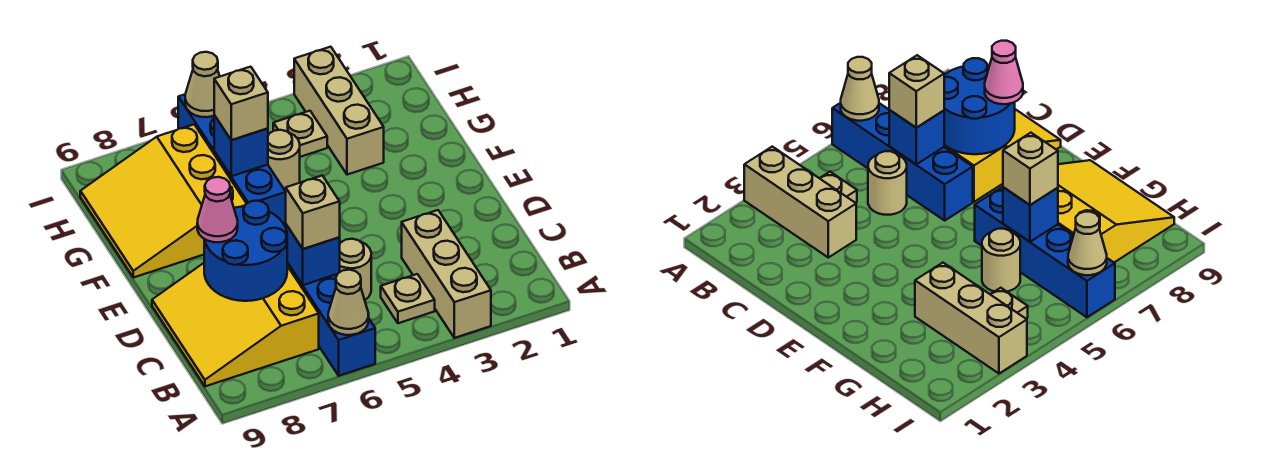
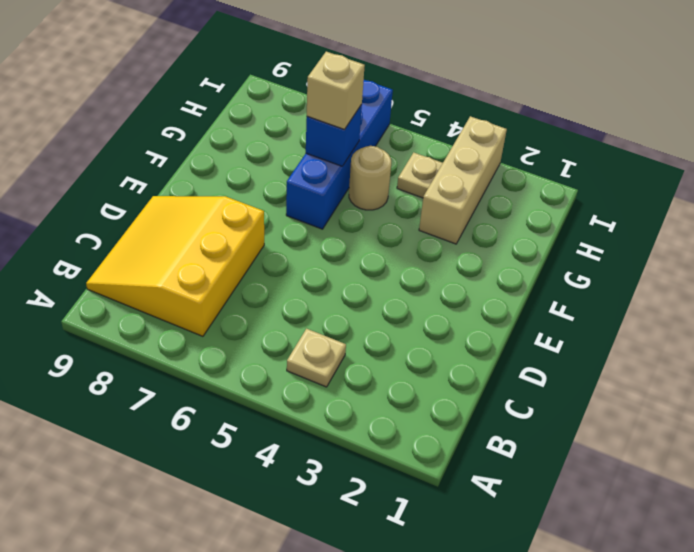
none -> tan 1x3 brick [402,210,491,338]
none -> blue 1x4 brick [287,263,375,376]
none -> tan 1x1 round brick [340,239,371,300]

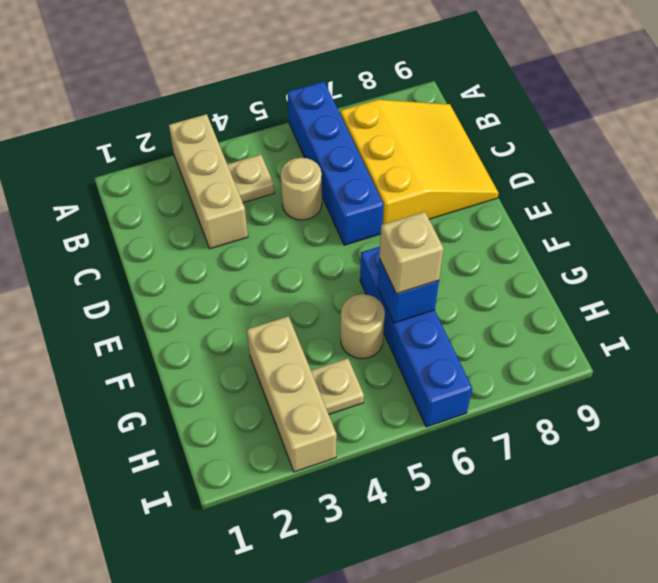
none -> yellow 3x3 slope [80,125,247,278]
none -> tan 1x1 cone [328,270,369,335]
none -> blue 1x1 brick [286,225,340,285]

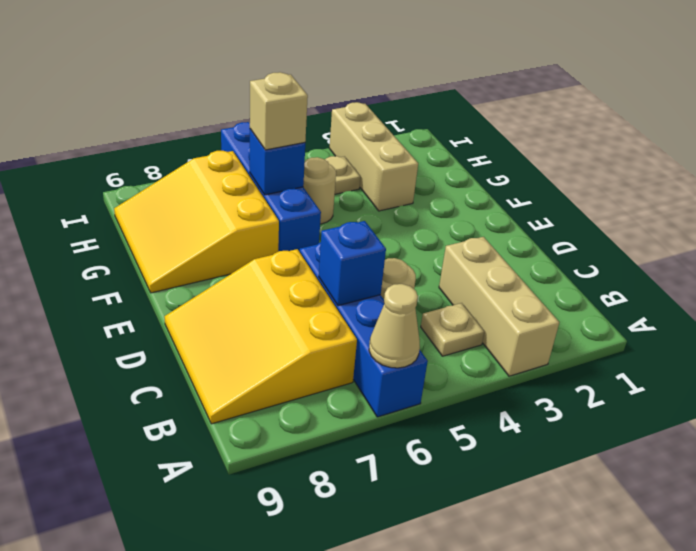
none -> blue 2x2 round brick [204,201,288,301]
none -> tan 1x1 cone [185,52,220,117]
none -> tan 1x1 brick [286,176,340,249]

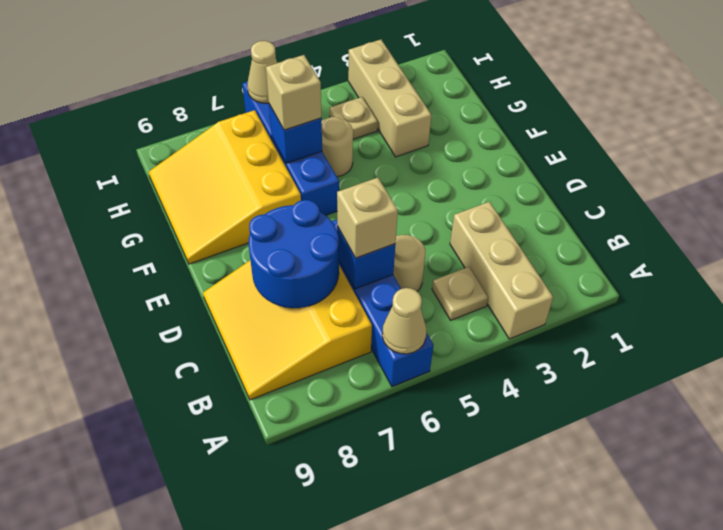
none -> pink 1x1 cone [197,177,238,242]

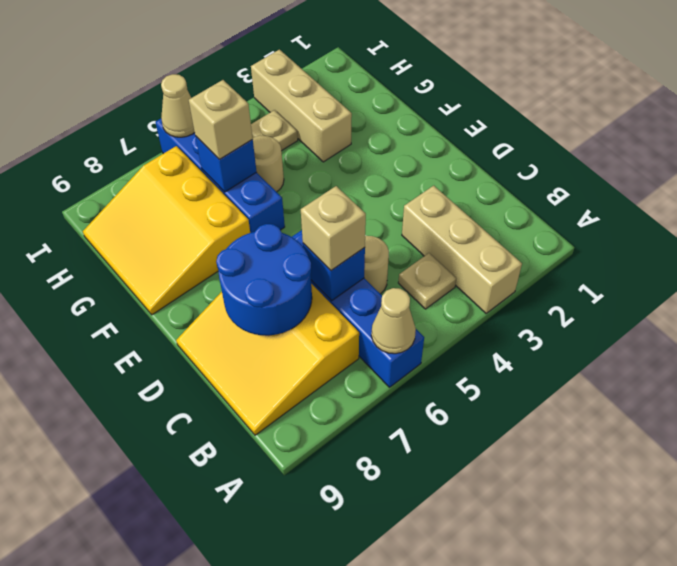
none -> pink 1x1 cone [197,177,238,242]

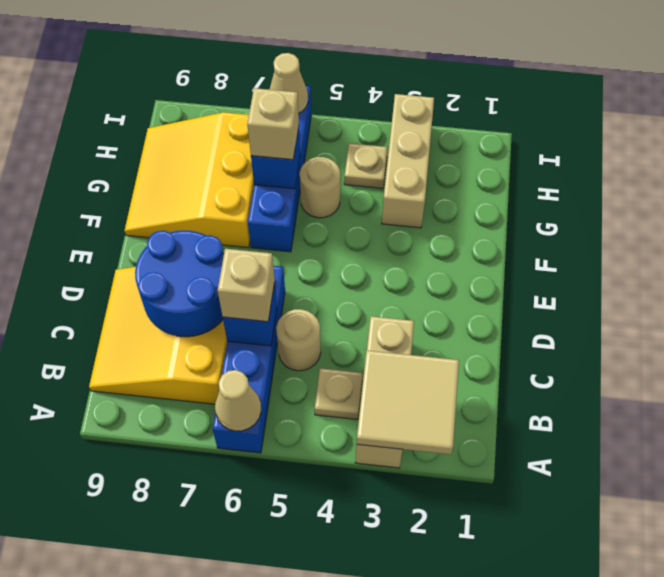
tan 2x2 tile [357,350,459,454] -> none
none -> pink 1x1 cone [197,177,238,242]

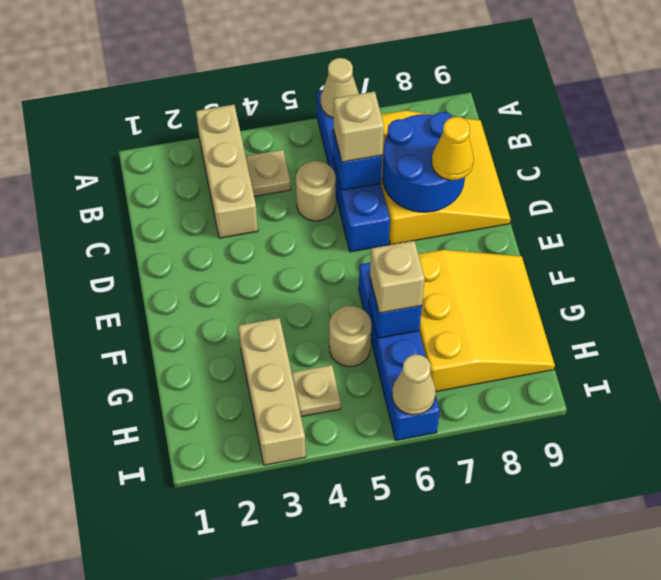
yellow 1x1 cone [432,117,474,180] -> pink 1x1 cone [197,177,238,242]

